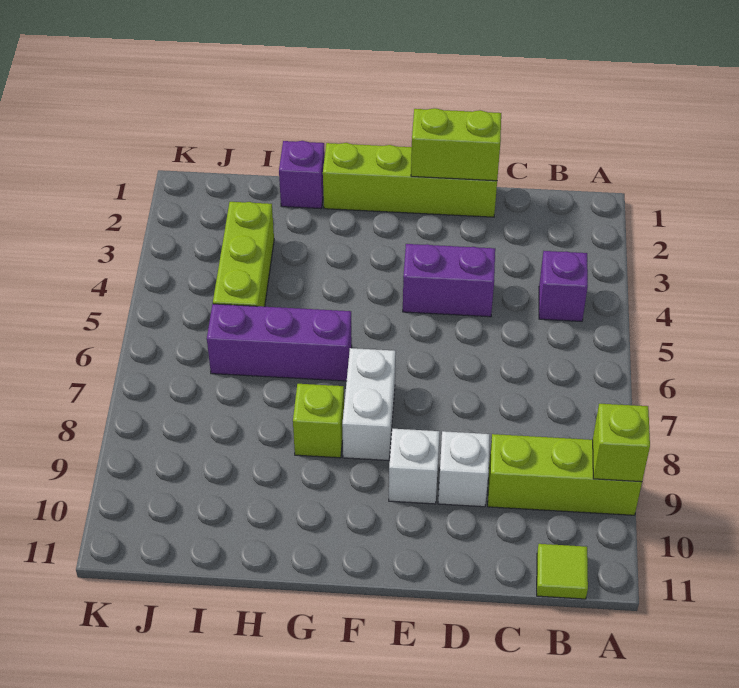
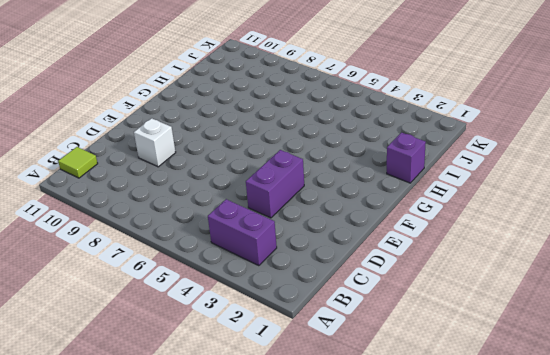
purple 1x2 brick [208,199,277,266] -> purple 1x1 brick [539,251,588,321]
none -> lime 1x3 brick [488,434,642,515]
none -> lime 1x4 brick [323,143,497,217]
none -> white 1x1 brick [389,429,440,504]

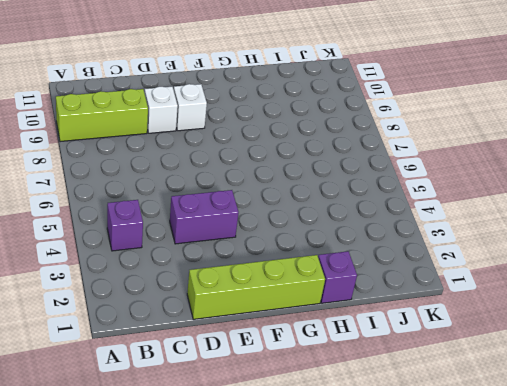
none -> lime 1x1 tile [537,544,588,599]
none -> white 1x2 brick [342,348,396,460]
none -> purple 1x3 brick [207,304,352,381]

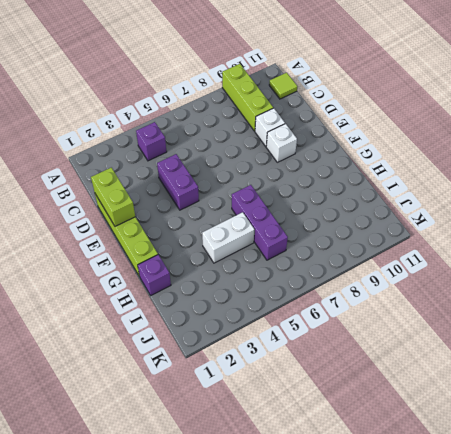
white 1x2 brick [202,212,254,263] -> white 1x2 brick moved to [342,348,396,460]
none -> lime 1x1 brick [293,384,344,458]
none -> lime 1x3 brick [213,202,274,307]
none -> lime 1x1 brick [593,404,650,482]

